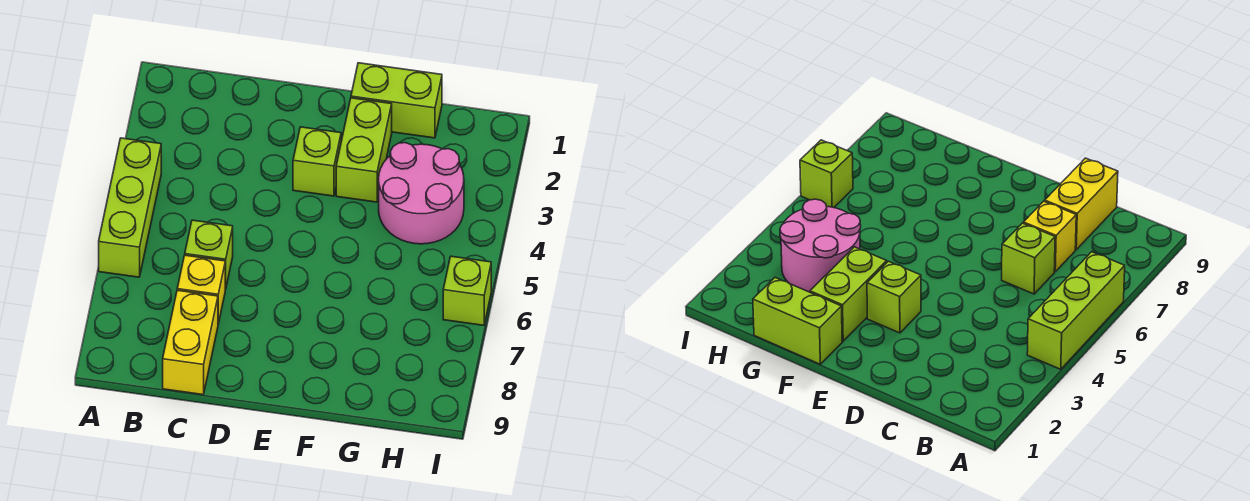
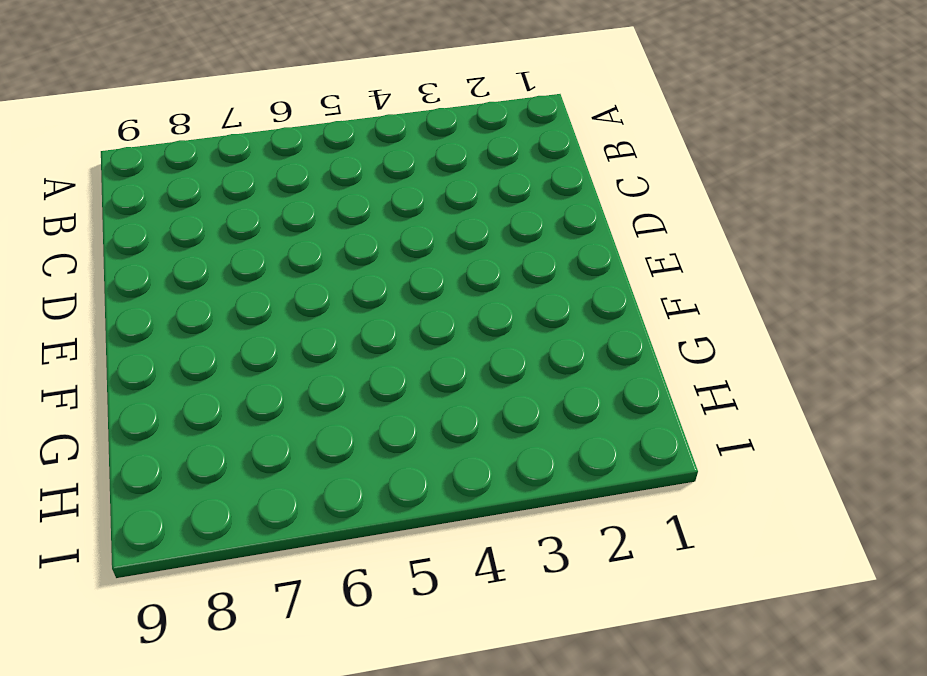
none -> lime 1x3 brick [99,138,161,277]
none -> lime 1x1 brick [185,220,233,289]

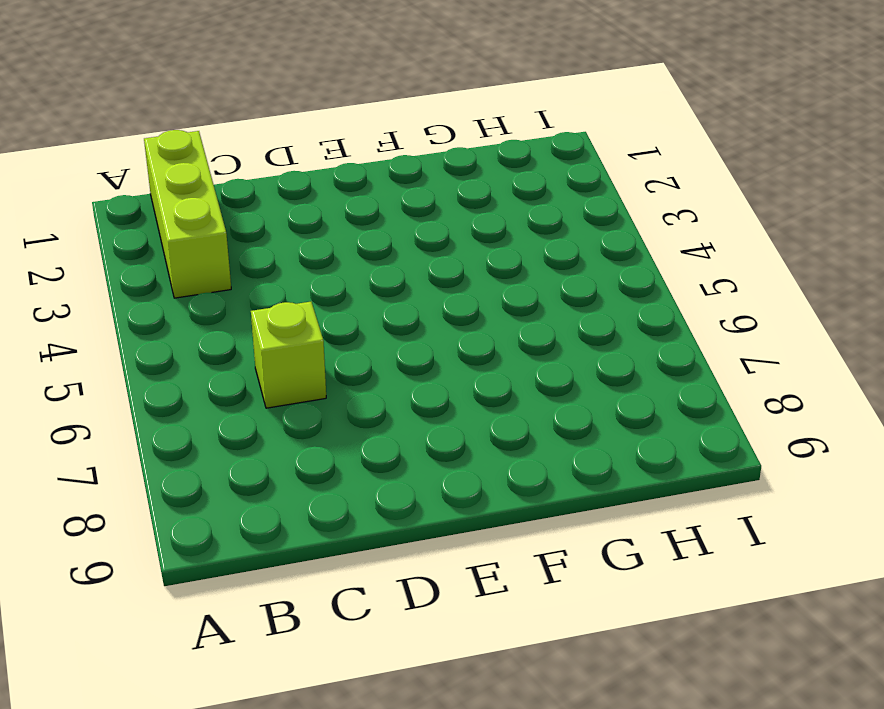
lime 1x3 brick [144,130,231,298] -> lime 1x3 brick moved to [99,138,161,277]
none -> yellow 1x1 brick [177,255,225,324]
none -> yellow 1x2 brick [163,290,218,395]

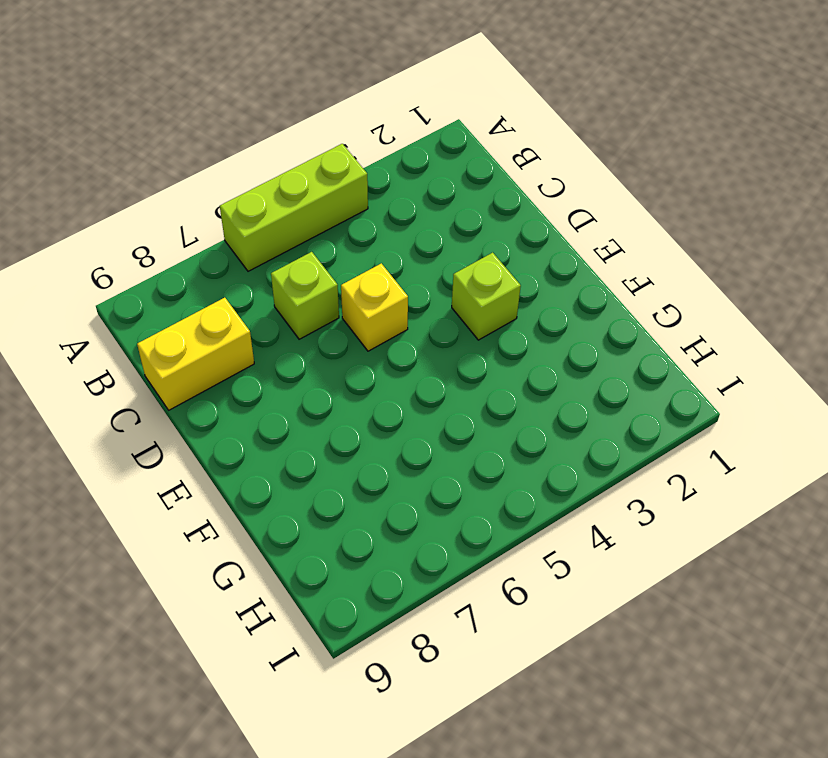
yellow 1x1 brick [341,263,408,351] -> yellow 1x1 brick moved to [177,255,225,324]
none -> lime 1x2 brick [351,63,442,138]
none -> lime 1x2 brick [336,98,392,202]

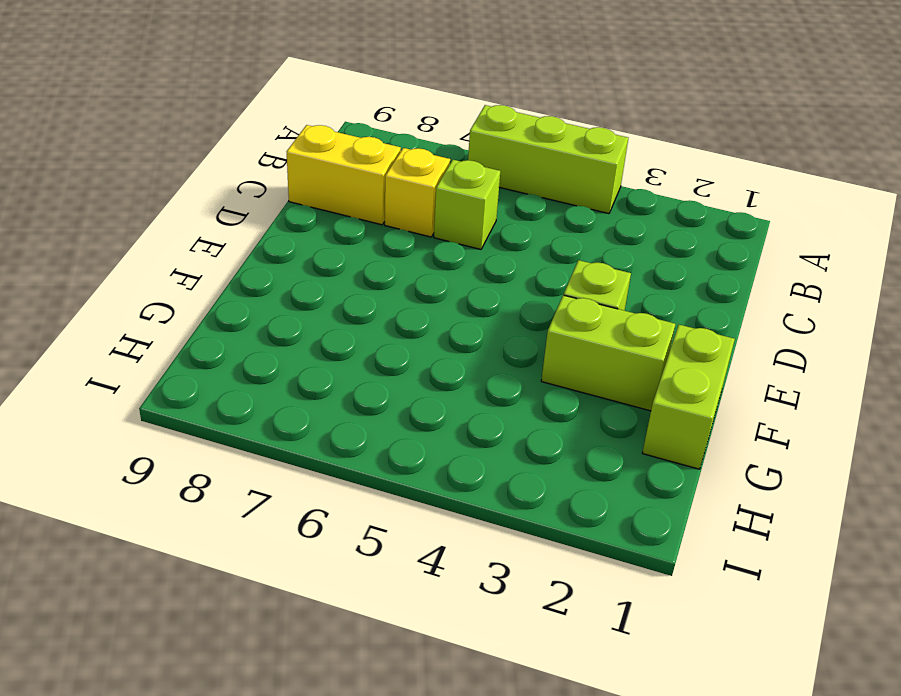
none -> pink 2x2 round brick [379,143,464,244]
none -> lime 1x1 brick [443,256,491,325]

